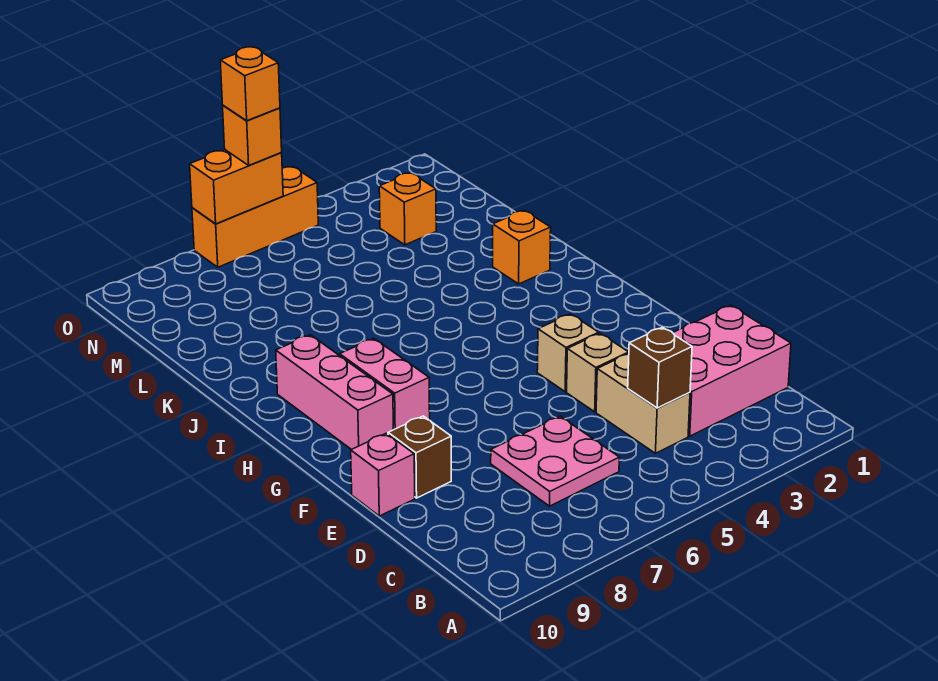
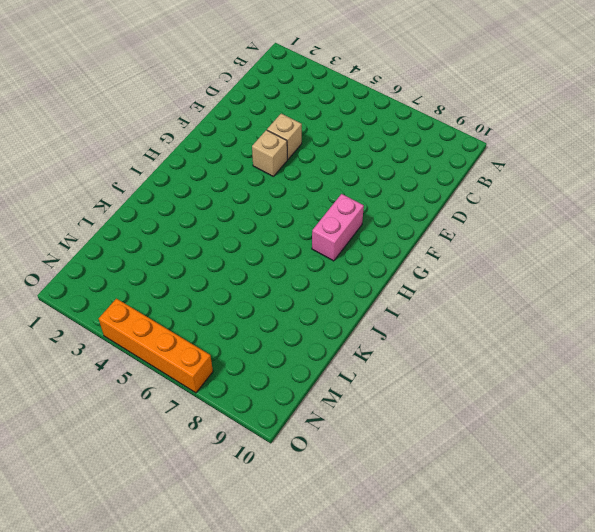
orange 1x4 brick [99,299,213,393] -> orange 1x3 brick [192,167,318,267]
none -> pink 2x3 brick [673,305,791,436]
none -> tan 1x2 brick [596,354,690,453]
none -> pink 2x2 plate [491,416,619,506]

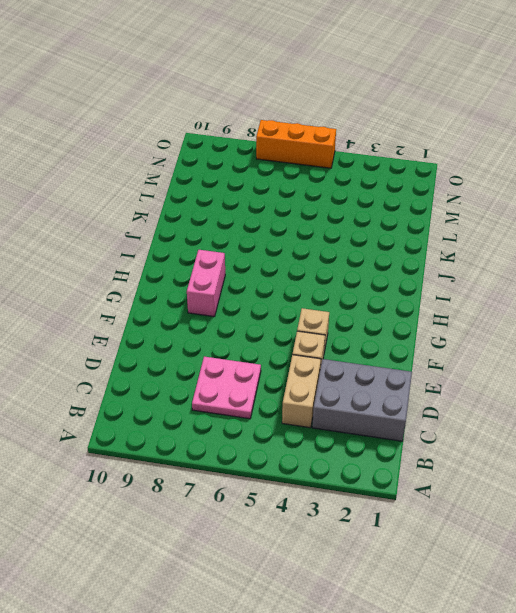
grey 2x3 brick [312,359,412,441] -> pink 2x3 brick [673,305,791,436]
none -> brown 1x1 brick [388,416,451,498]
none -> pink 1x1 brick [351,433,415,516]
none -> pink 1x3 brick [276,335,393,450]

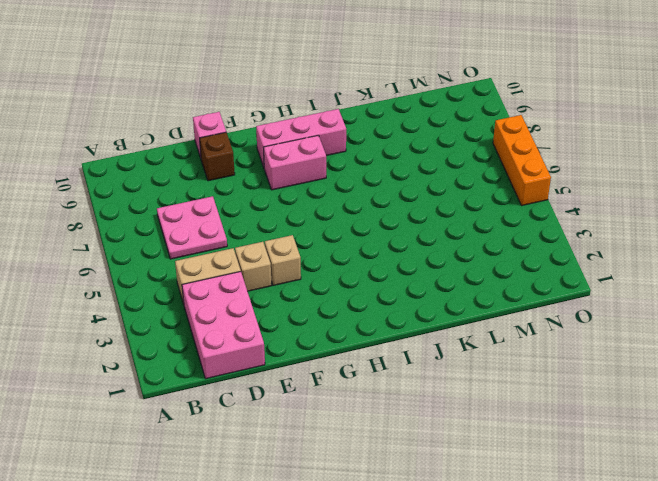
none -> orange 1x1 brick [493,210,551,284]
none -> orange 1x1 brick [379,173,436,245]
none -> brown 1x1 brick [628,327,692,408]

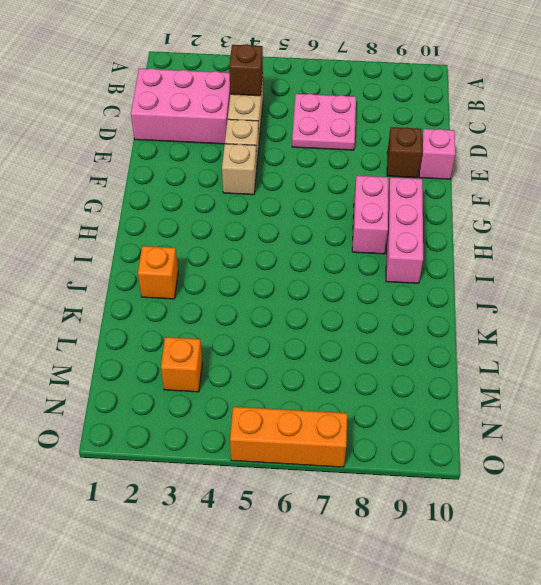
none -> orange 1x2 brick [190,150,283,224]
none -> orange 1x1 brick [223,105,282,165]
none -> orange 1x1 brick [220,47,280,121]

